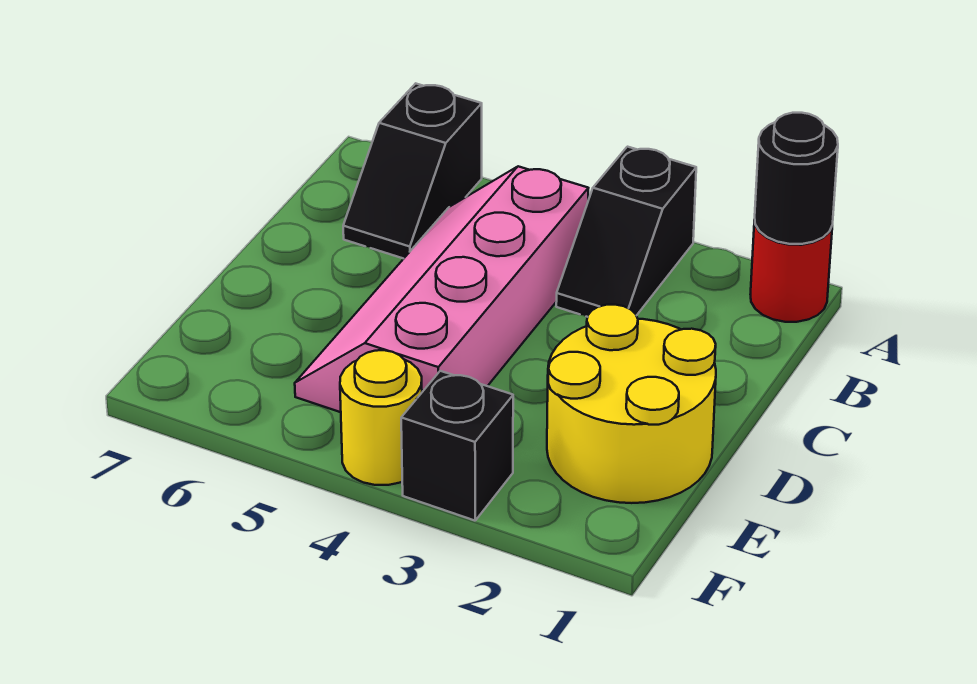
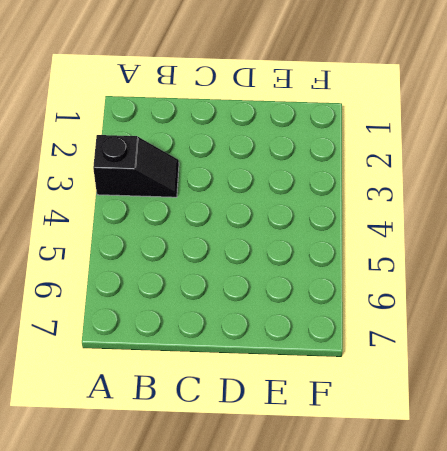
none -> red 1x1 round brick [750,220,832,322]
none -> black 1x2 slope [343,83,482,259]

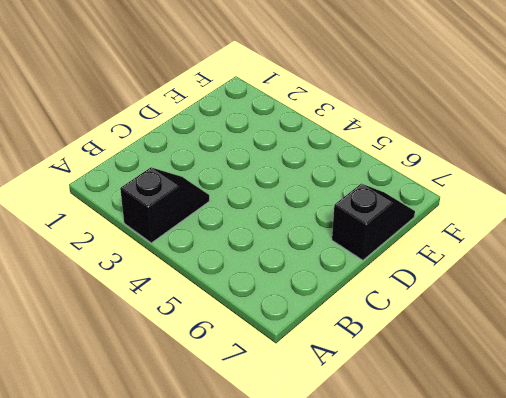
black 1x2 slope [332,184,415,260] -> black 1x2 slope moved to [343,83,482,259]
none -> red 1x1 round brick [750,220,832,322]
none -> pink 2x4 slope [295,166,588,412]

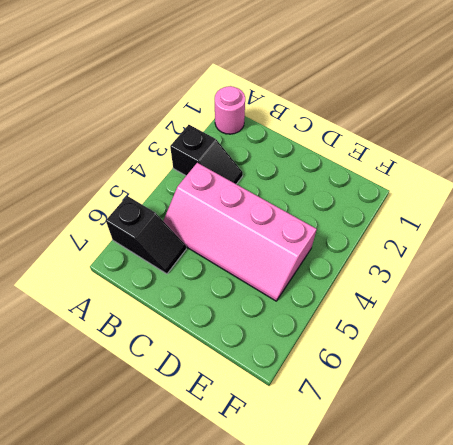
pink 1x1 round brick [215,86,245,134] -> red 1x1 round brick [750,220,832,322]
none -> yellow 2x2 round brick [547,305,716,503]
none -> black 1x1 brick [401,371,513,521]

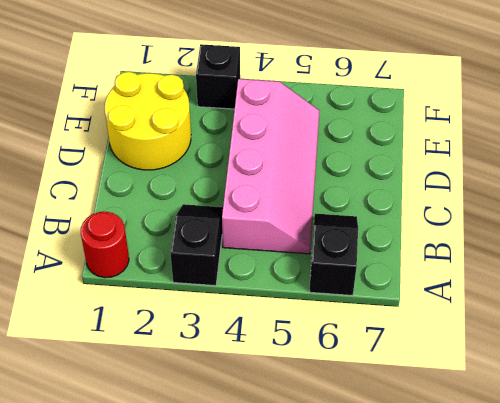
none -> yellow 1x1 round brick [340,350,422,485]
none -> black 1x1 round brick [755,113,838,244]

